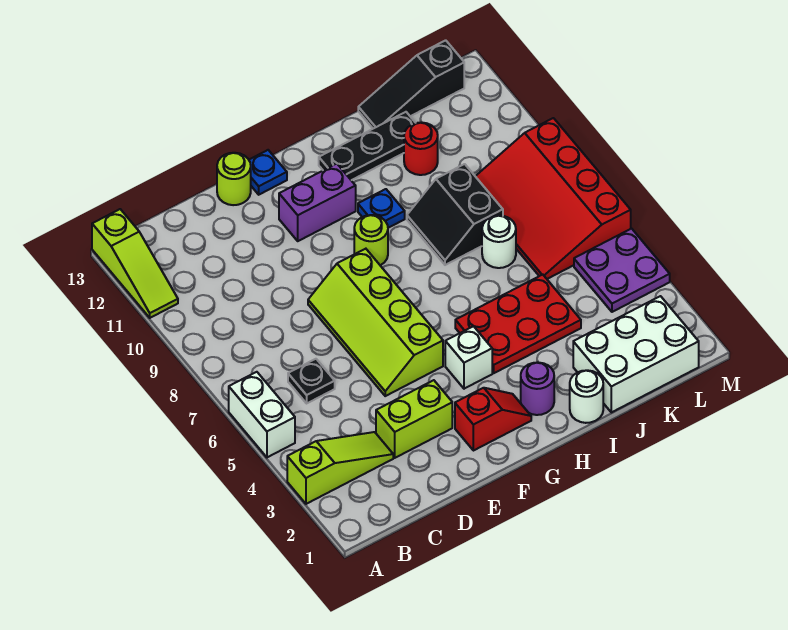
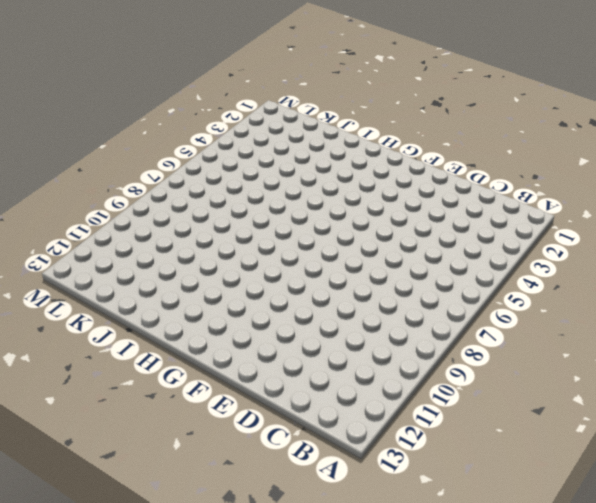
none -> lime 1x3 slope [287,432,393,504]
none -> white 1x2 brick [229,372,295,457]
none -> lime 1x3 slope [92,209,178,318]

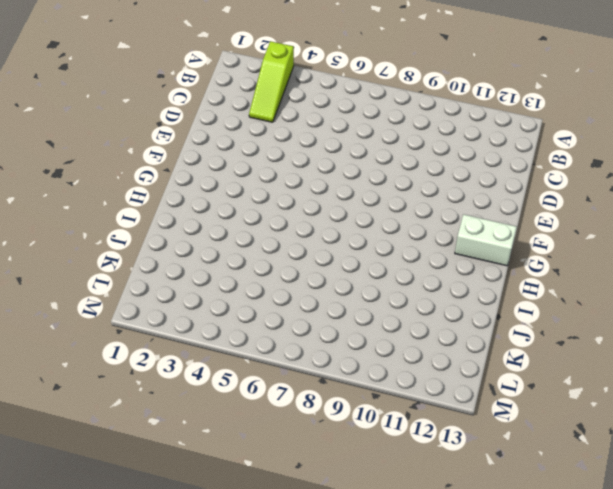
white 1x2 brick [455,214,517,266] -> white 1x2 brick moved to [229,372,295,457]
none -> lime 1x3 slope [92,209,178,318]
none -> black 1x1 plate [288,359,335,403]
none -> lime 1x2 brick [376,380,452,458]

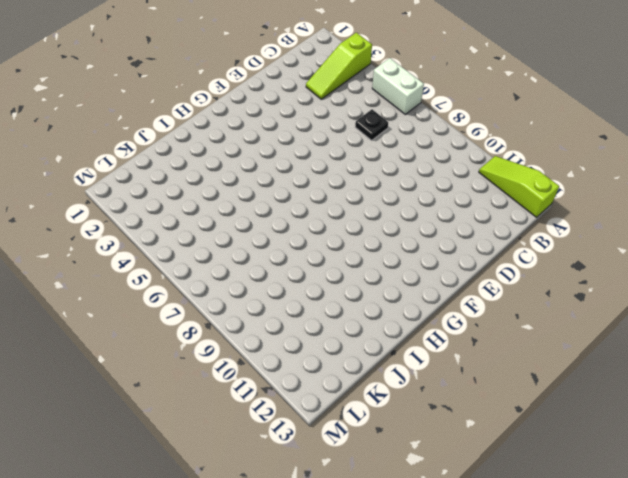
none -> lime 1x2 brick [376,380,452,458]
none -> lime 2x4 slope [308,249,443,396]
none -> lime 1x1 round brick [217,153,251,205]

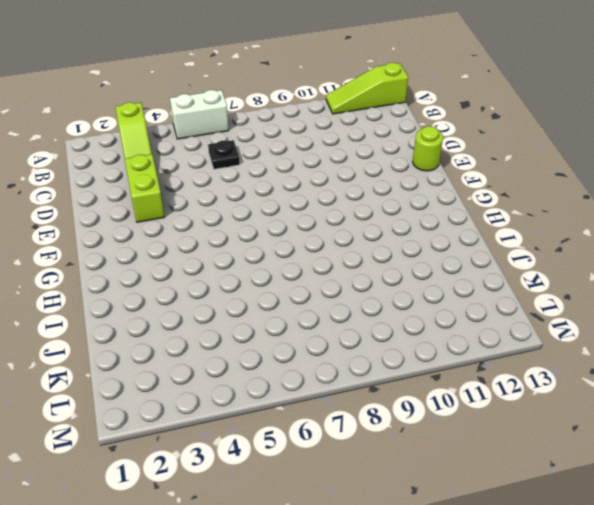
none -> lime 2x4 slope [308,249,443,396]
none -> red 1x2 slope [455,388,531,451]
none -> purple 1x2 brick [279,164,356,241]

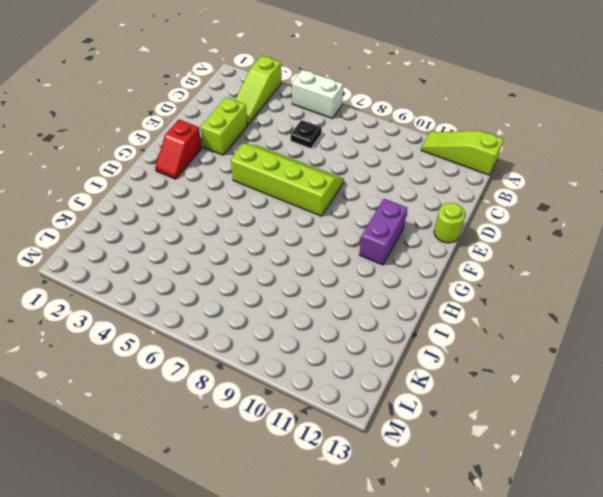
none -> blue 1x1 plate [249,150,287,195]
none -> white 1x1 brick [445,326,492,389]
none -> lime 1x1 round brick [354,215,388,265]

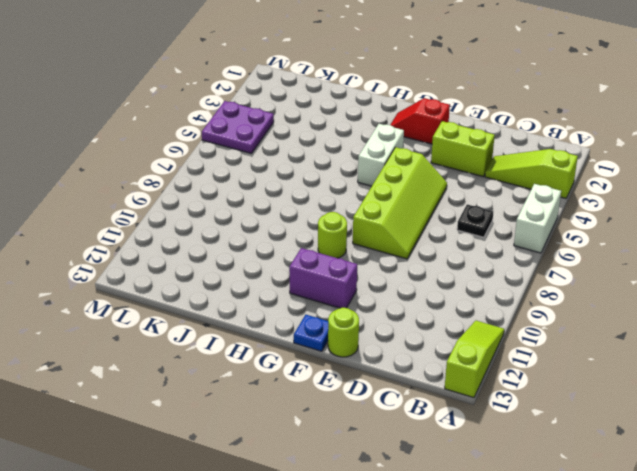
white 1x2 brick [358,124,404,186] -> white 1x1 brick [445,326,492,389]
none -> purple 1x1 round brick [521,362,554,415]
none -> red 2x3 plate [455,275,581,373]
none -> blue 1x1 plate [358,189,405,228]

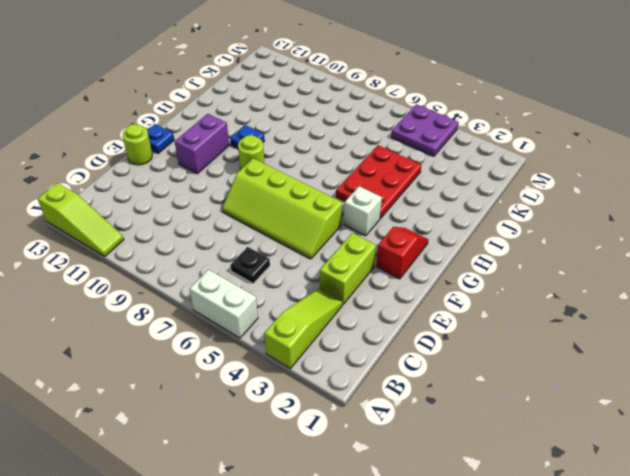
none -> purple 1x1 round brick [521,362,554,415]
none -> black 1x3 plate [319,112,415,180]
none -> white 1x1 round brick [570,370,603,423]

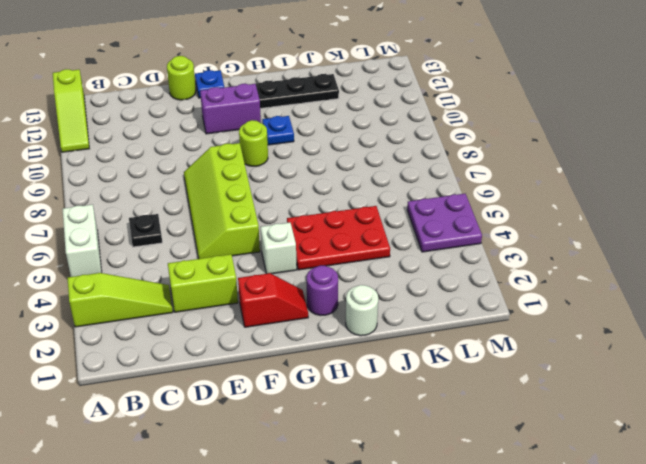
none -> black 2x2 slope [407,164,503,265]
none -> white 2x3 brick [573,296,699,412]
none -> white 1x1 round brick [482,216,516,268]

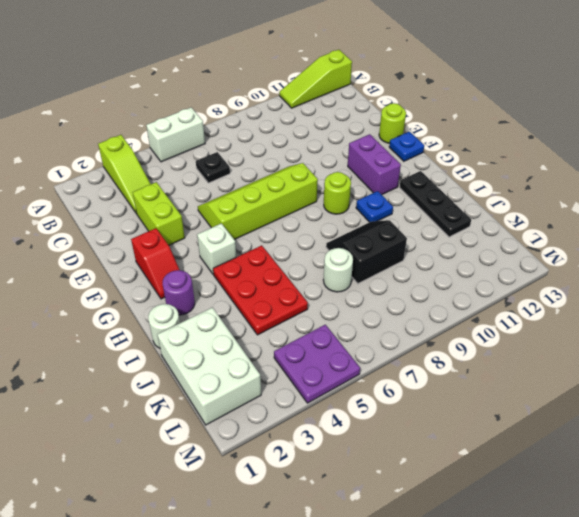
none -> red 1x1 round brick [404,122,438,175]
none -> black 1x3 slope [358,40,464,129]
none -> red 3x4 slope [475,118,631,279]

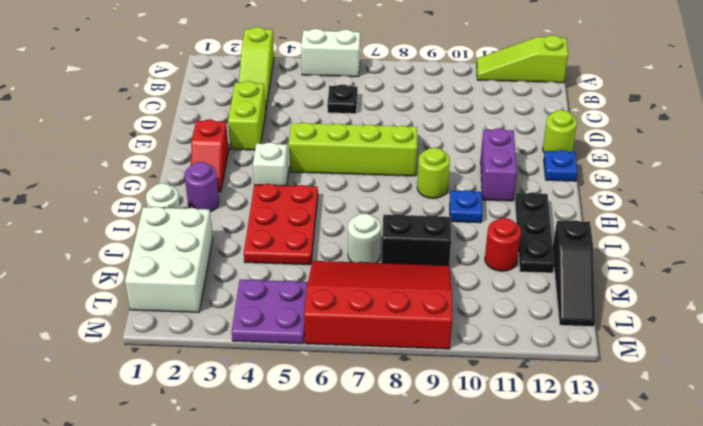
black 1x3 slope [553,220,595,327] -> black 1x3 slope turned to [358,40,464,129]

